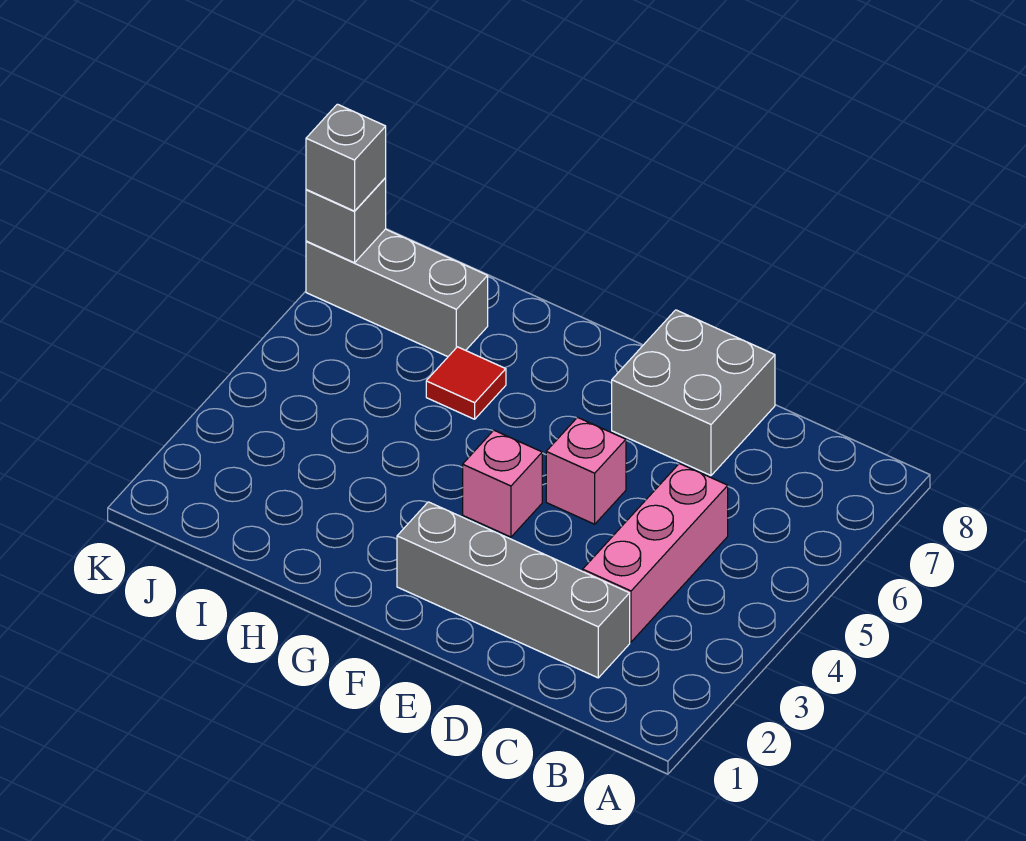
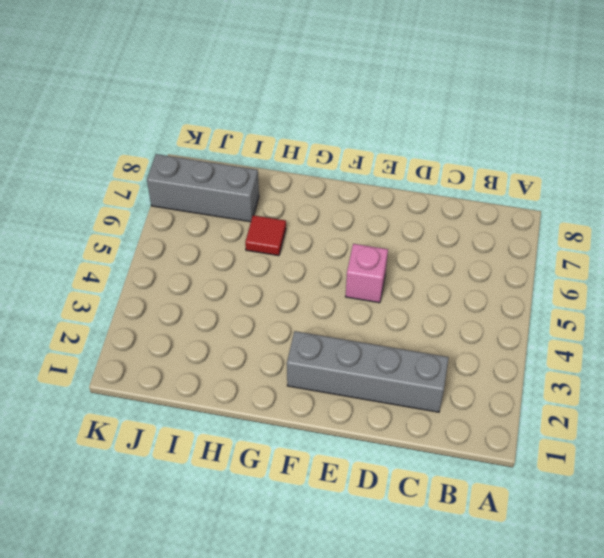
none -> pink 1x3 brick [583,464,728,642]
none -> grey 2x2 brick [612,310,775,476]

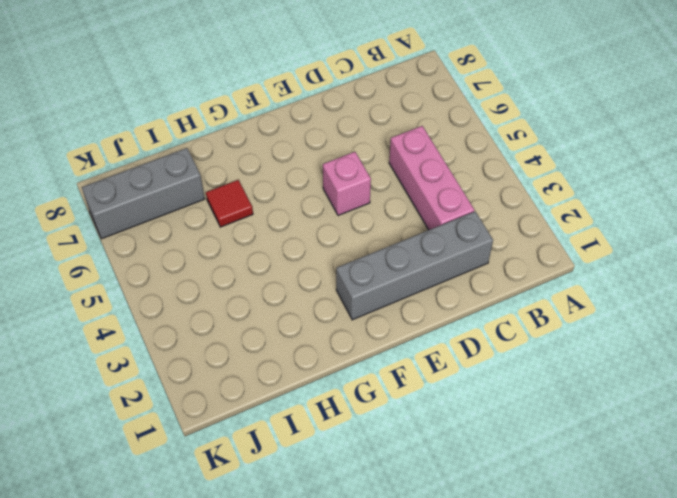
none -> grey 2x2 brick [612,310,775,476]
none -> pink 1x1 brick [463,430,542,537]

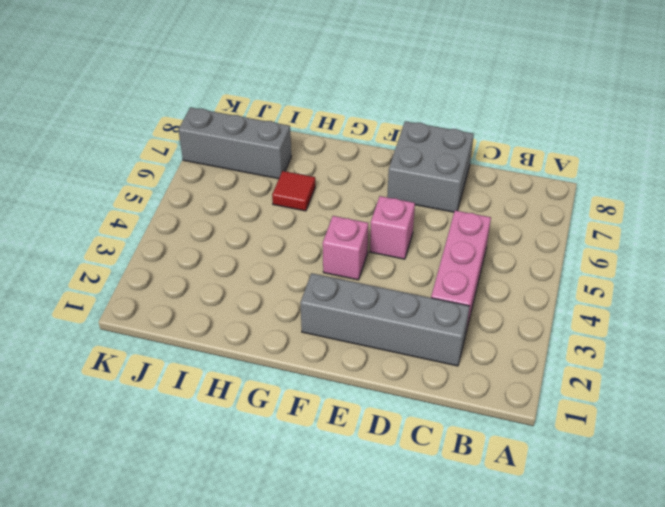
none -> grey 1x1 brick [306,178,386,263]
none -> grey 1x1 brick [306,104,386,211]

